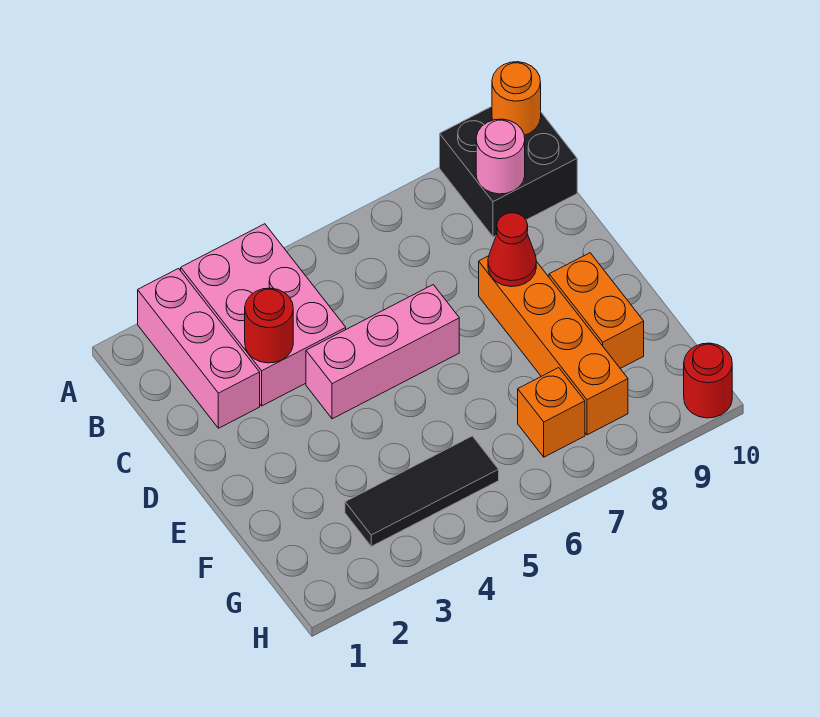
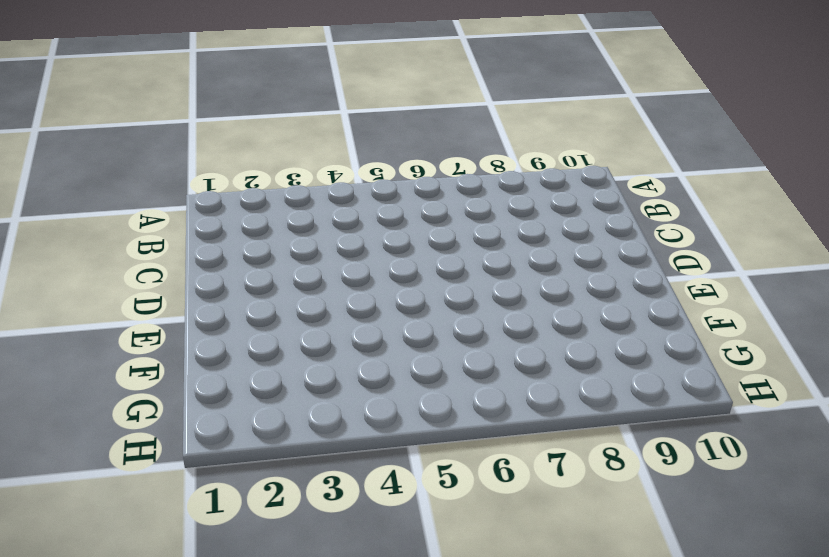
none -> pink 1x3 brick [138,269,260,428]
none -> pink 2x3 brick [181,224,346,406]
none -> black 2x2 brick [440,106,577,237]

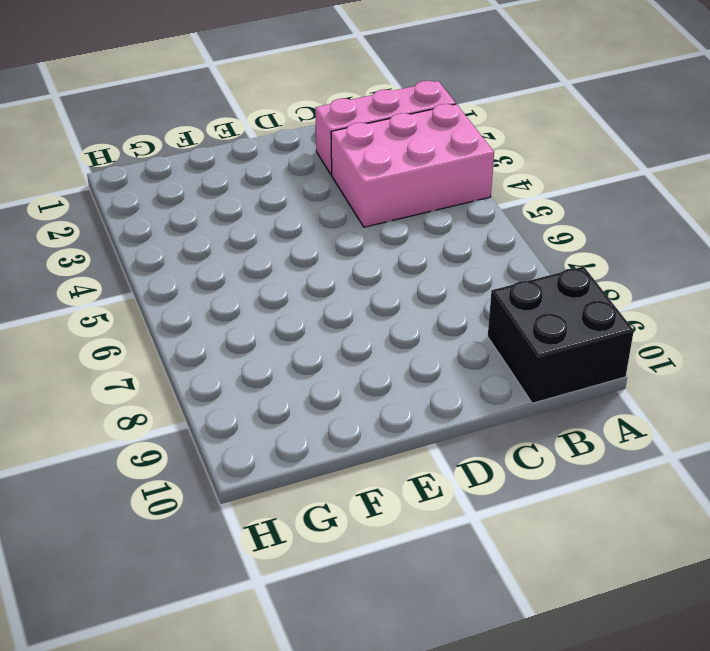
none -> pink 1x3 brick [306,285,459,419]
none -> orange 1x4 brick [479,256,628,435]
none -> orange 1x2 brick [549,253,644,368]

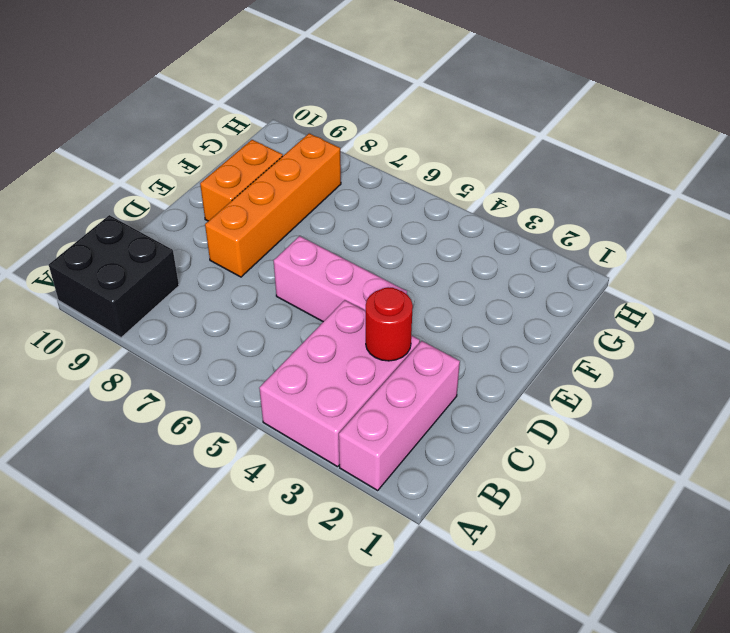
none -> black 1x3 tile [345,436,499,546]
none -> orange 1x1 brick [518,368,585,457]
none -> red 1x1 round brick [684,343,732,418]

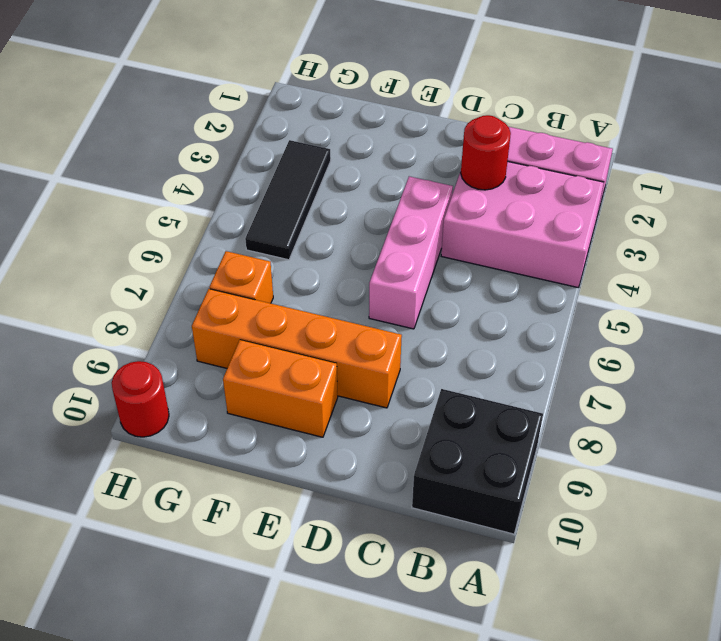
none -> orange 1x1 round brick [492,62,541,135]
none -> pink 1x1 round brick [476,119,525,194]
none -> red 1x1 cone [488,213,536,287]

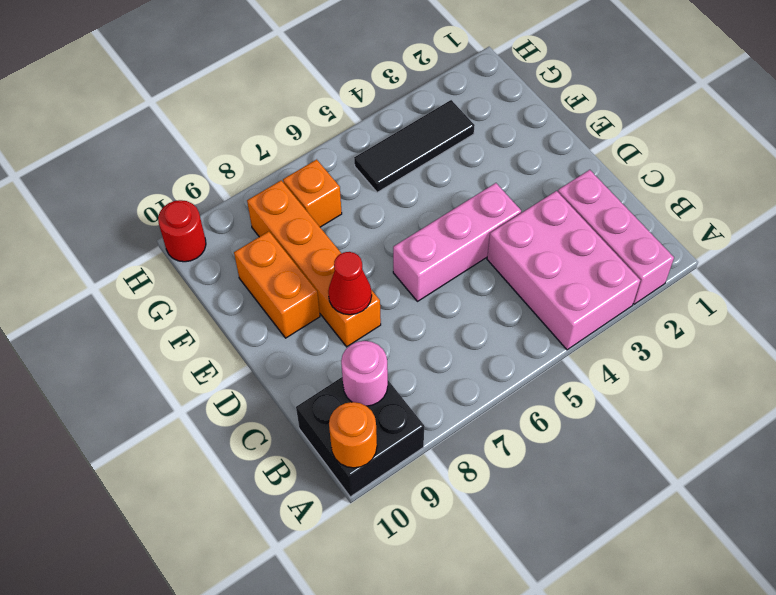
none -> red 1x1 round brick [245,288,293,363]

